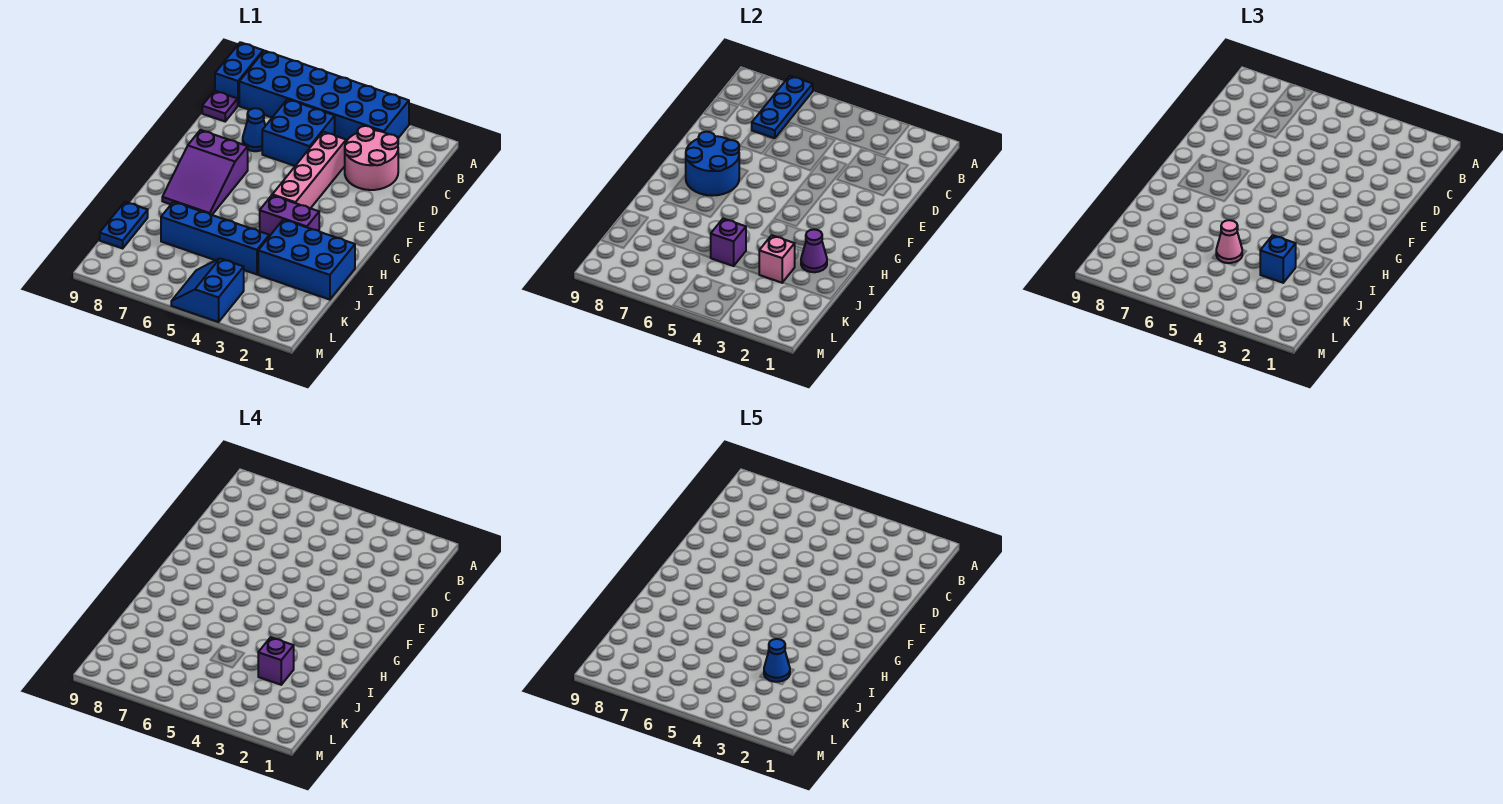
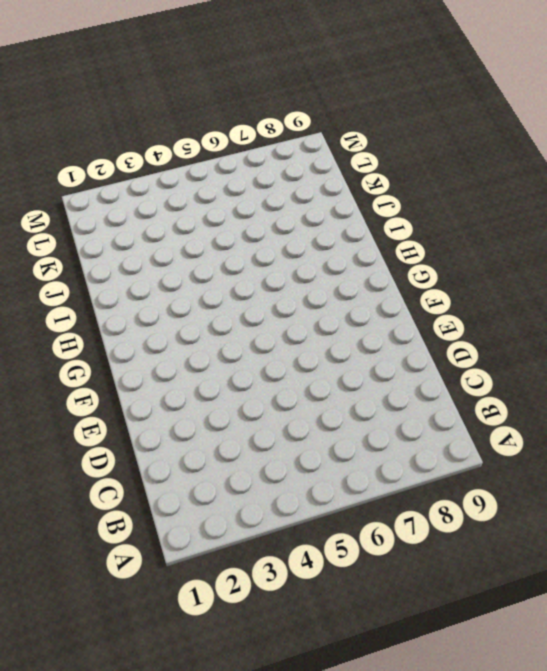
none -> blue 2x6 brick [239,51,409,141]
none -> blue 1x2 brick [215,42,263,105]
none -> pink 2x2 round brick [345,126,398,190]

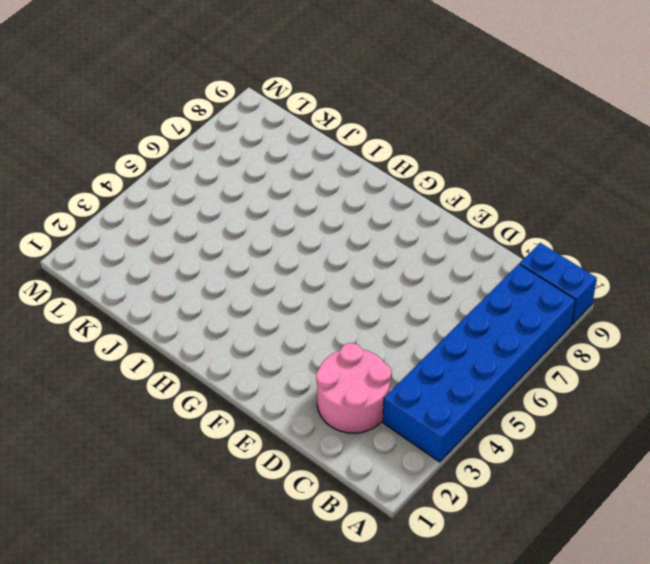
none -> blue 2x2 brick [262,99,335,166]
none -> purple 1x1 plate [202,91,238,121]
none -> pink 1x4 brick [272,132,346,208]

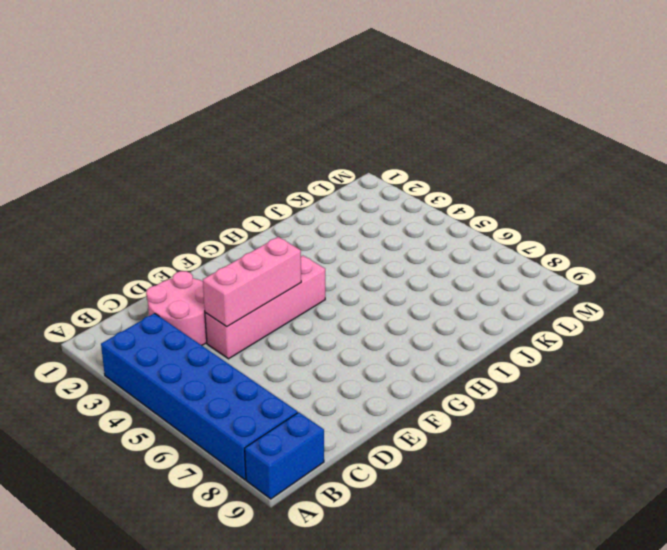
pink 1x3 brick [203,237,301,327] -> none
none -> blue 2x2 brick [262,99,335,166]
none -> purple 1x1 plate [202,91,238,121]
none -> blue 1x1 cone [243,108,265,151]

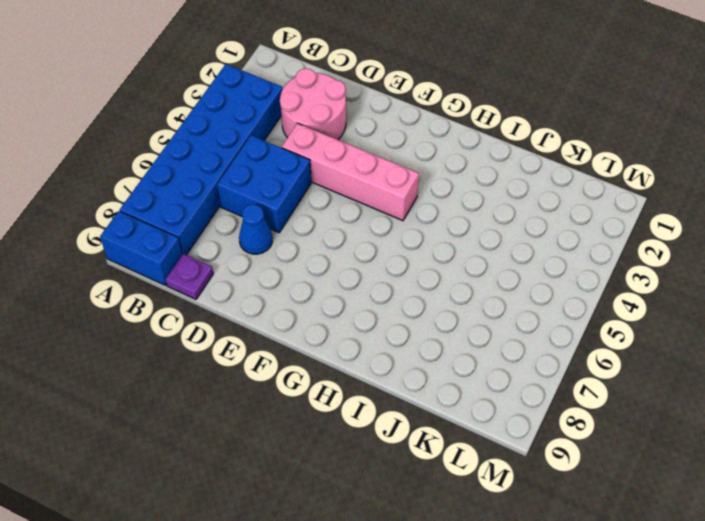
none -> purple 2x3 slope [162,130,248,215]
none -> purple 1x2 brick [260,195,319,236]
none -> blue 2x3 brick [258,219,355,300]

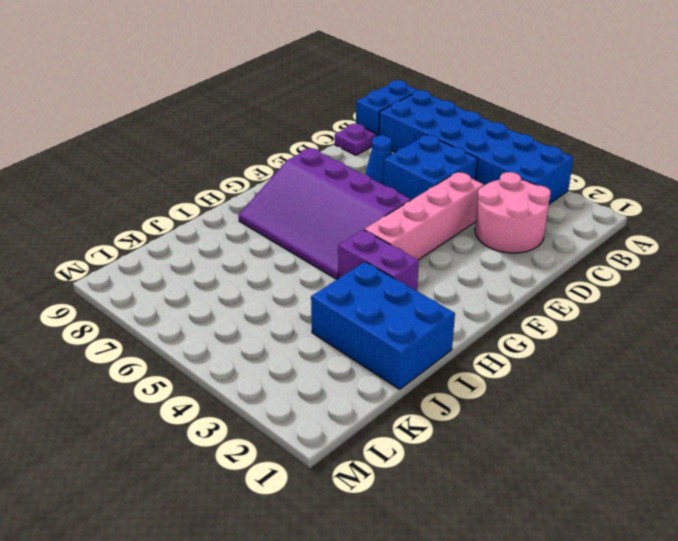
purple 3x4 slope [239,148,411,279] -> purple 2x3 slope [162,130,248,215]
none -> blue 1x4 brick [161,202,269,274]
none -> blue 1x2 plate [100,202,148,248]
none -> blue 2x2 slope [171,259,244,322]

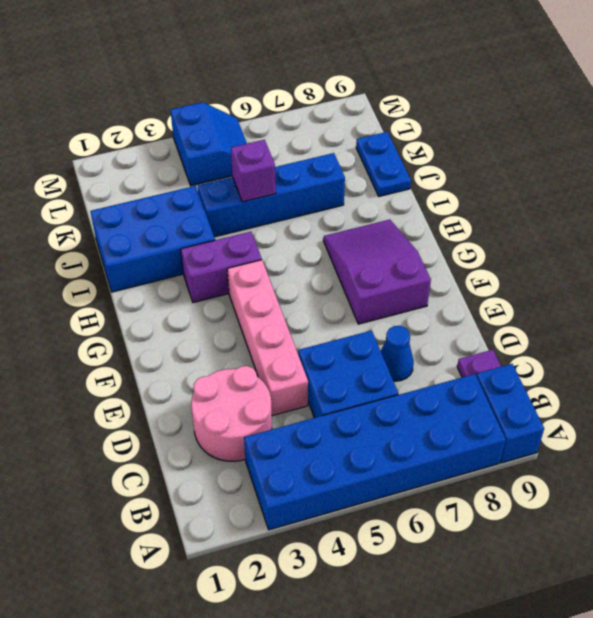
none -> blue 1x3 plate [752,76,813,138]
none -> blue 2x2 round brick [686,132,739,196]
none -> purple 1x1 cone [801,229,827,272]

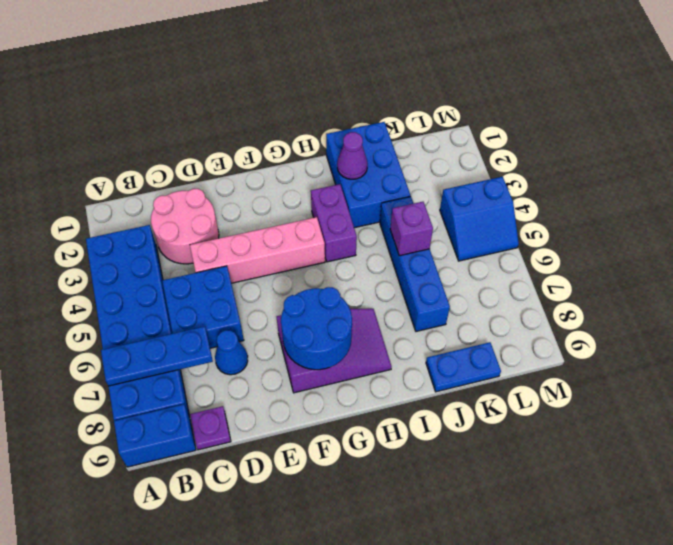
none -> pink 1x1 brick [759,235,795,283]
none -> blue 1x1 brick [1260,235,1296,283]
none -> pink 1x1 cone [1216,220,1242,263]

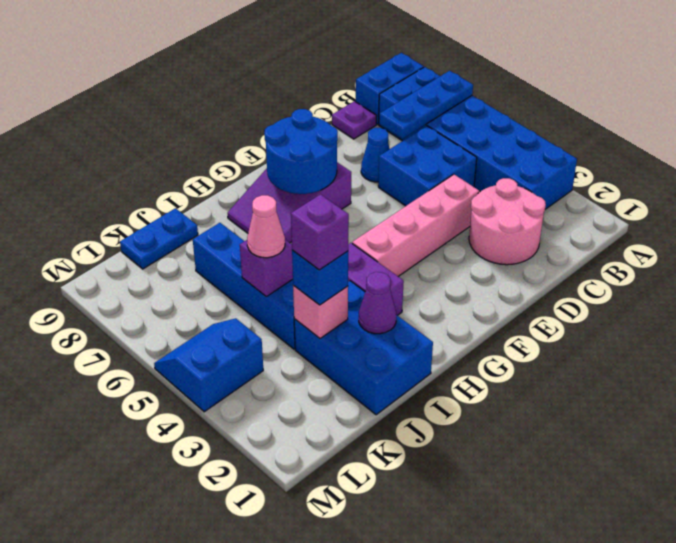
none -> blue 1x1 cone [764,639,790,682]

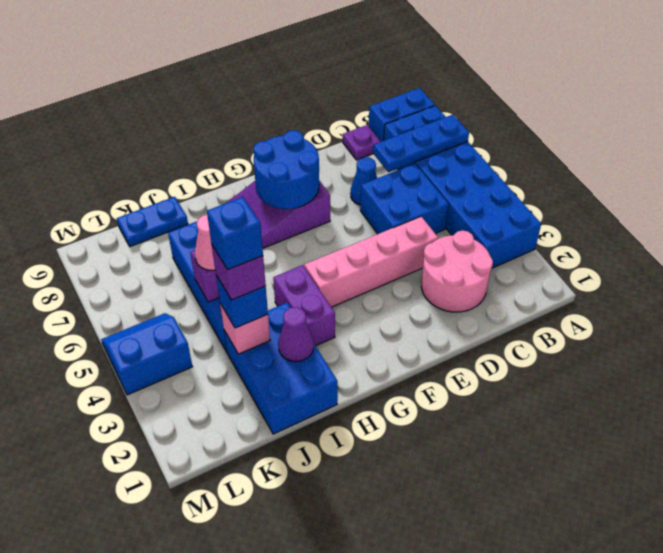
blue 1x1 brick [207,197,263,270] -> blue 1x1 cone [764,639,790,682]

